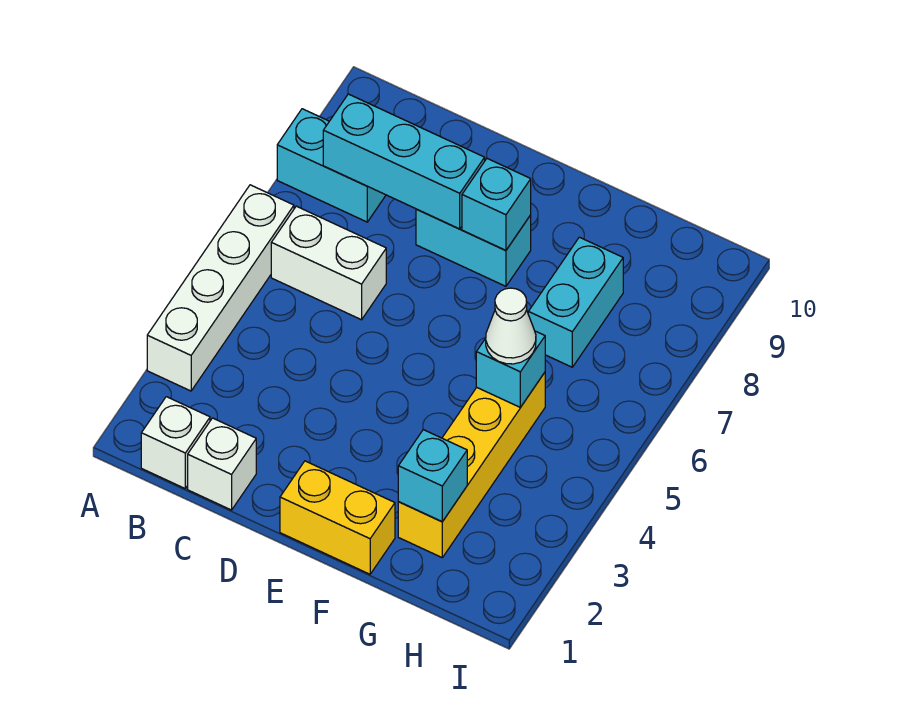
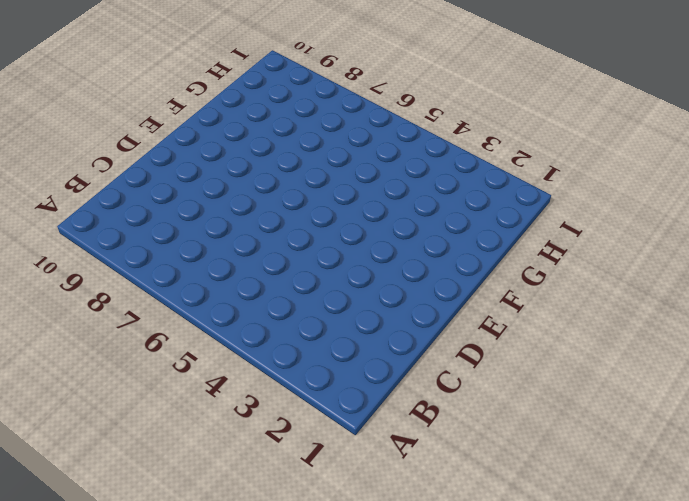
none -> white 1x4 brick [147,185,294,391]
none -> cyan 1x2 brick [277,109,386,222]
none -> white 1x1 brick [141,397,210,488]

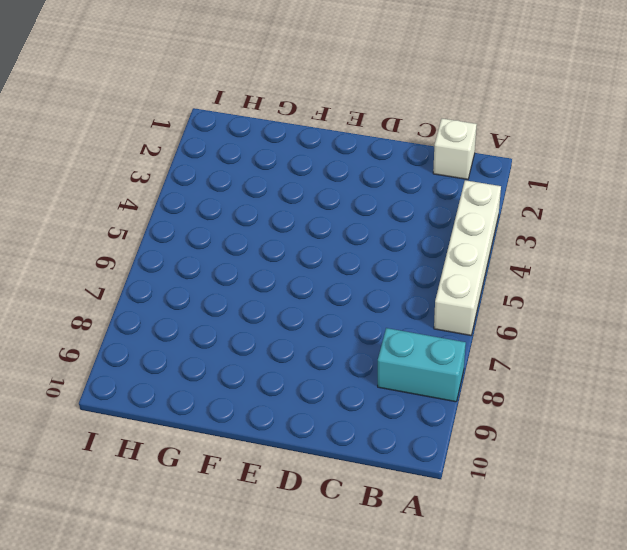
none -> white 1x2 brick [271,206,386,320]
none -> white 1x1 brick [188,418,256,510]
none -> cyan 1x2 brick [416,209,531,286]

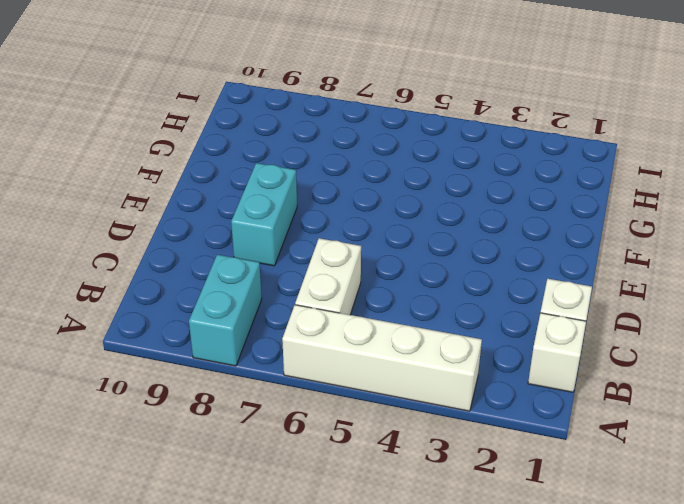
none -> yellow 1x2 brick [280,461,395,574]
none -> yellow 1x4 brick [398,373,545,557]
none -> cyan 1x2 brick [528,237,623,367]

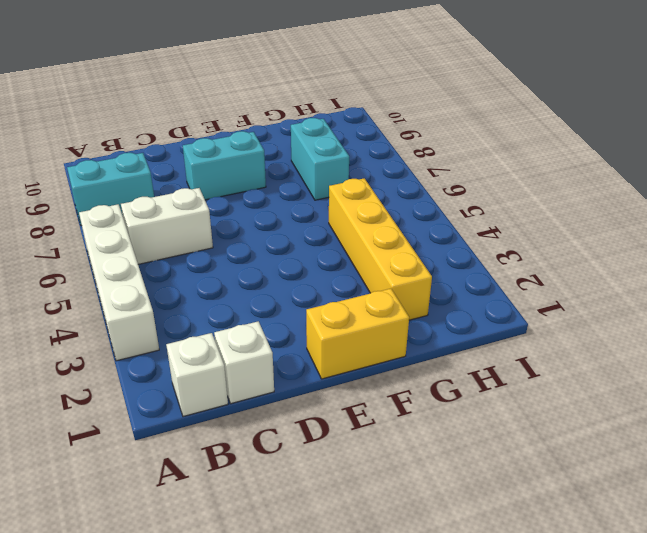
none -> cyan 1x3 brick [323,94,485,229]
none -> cyan 1x1 brick [462,159,531,250]
none -> cyan 1x1 brick [398,430,467,522]

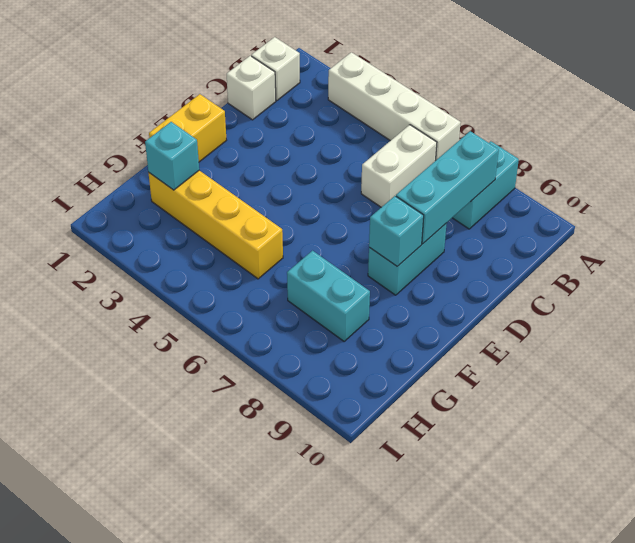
none -> cyan 1x1 brick [476,331,545,407]
none -> white 1x1 cone [486,288,536,364]

